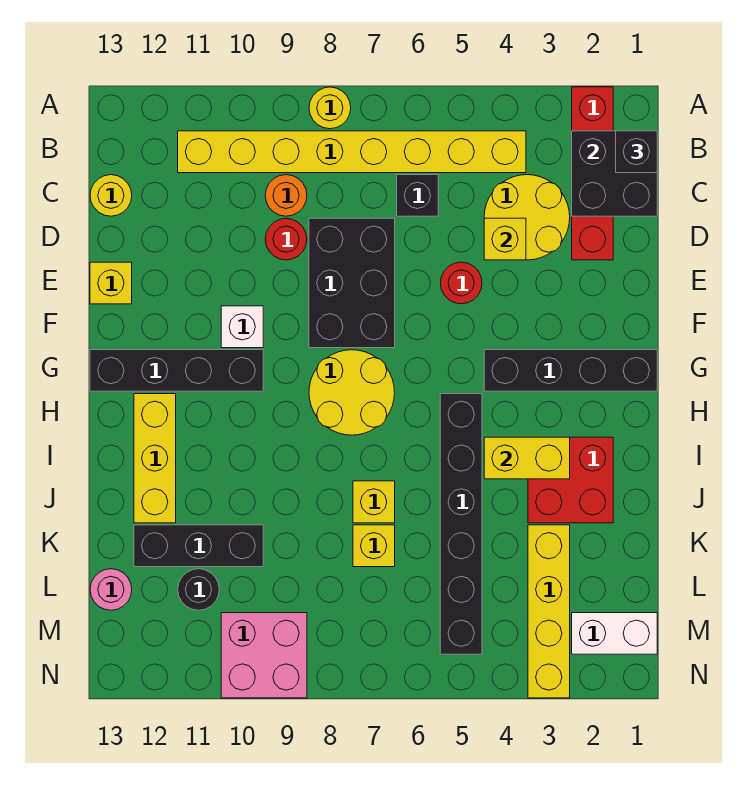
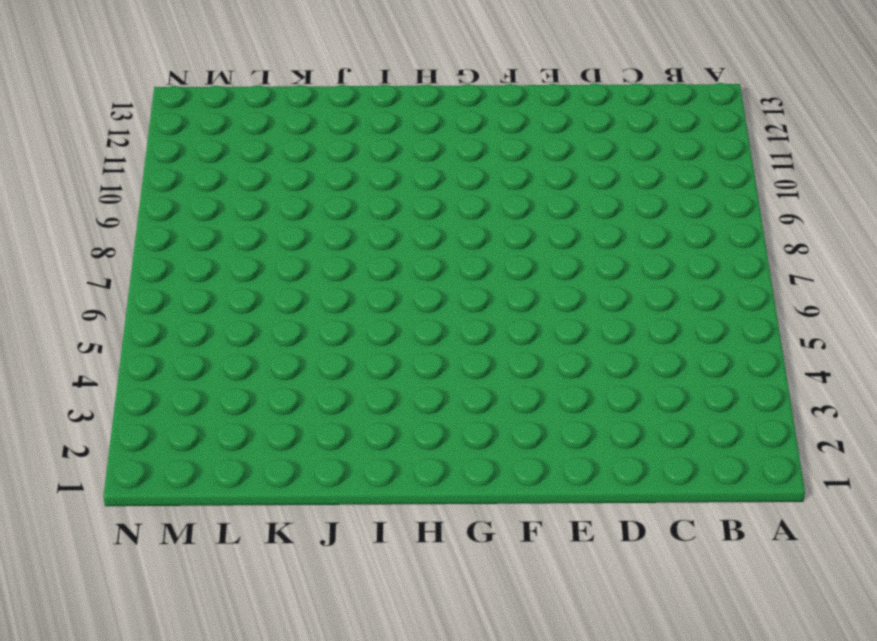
none -> red 1x4 brick [572,87,613,260]
none -> yellow 1x1 round brick [309,87,351,129]
none -> yellow 1x8 brick [178,131,526,173]
none -> yellow 2x2 round brick [484,175,570,260]

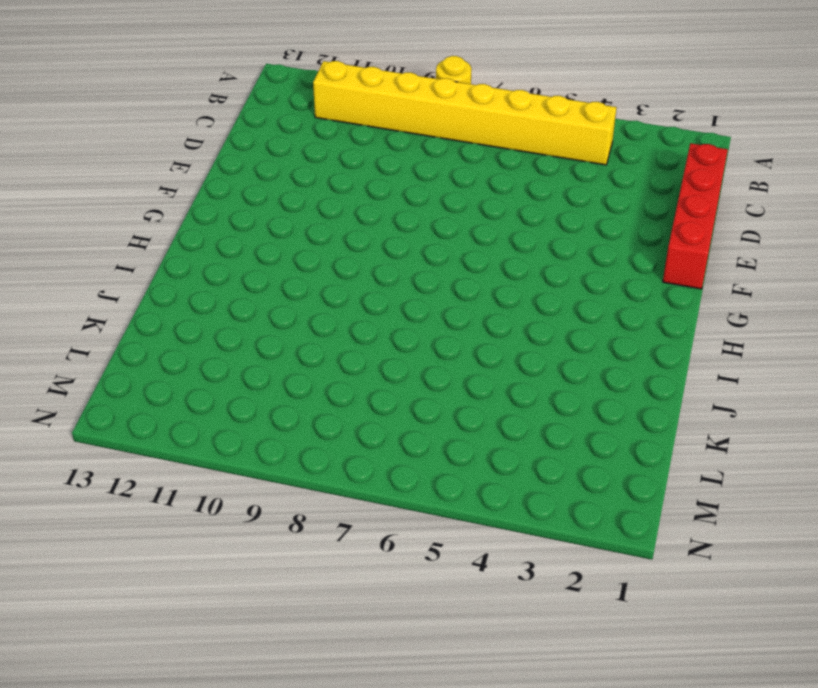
red 1x4 brick [663,143,728,289] -> red 1x4 brick moved to [572,87,613,260]
none -> yellow 2x2 round brick [484,175,570,260]
none -> black 1x1 brick [397,175,438,216]
none -> orange 1x1 round brick [265,175,307,216]
none -> yellow 1x1 round brick [90,175,132,216]

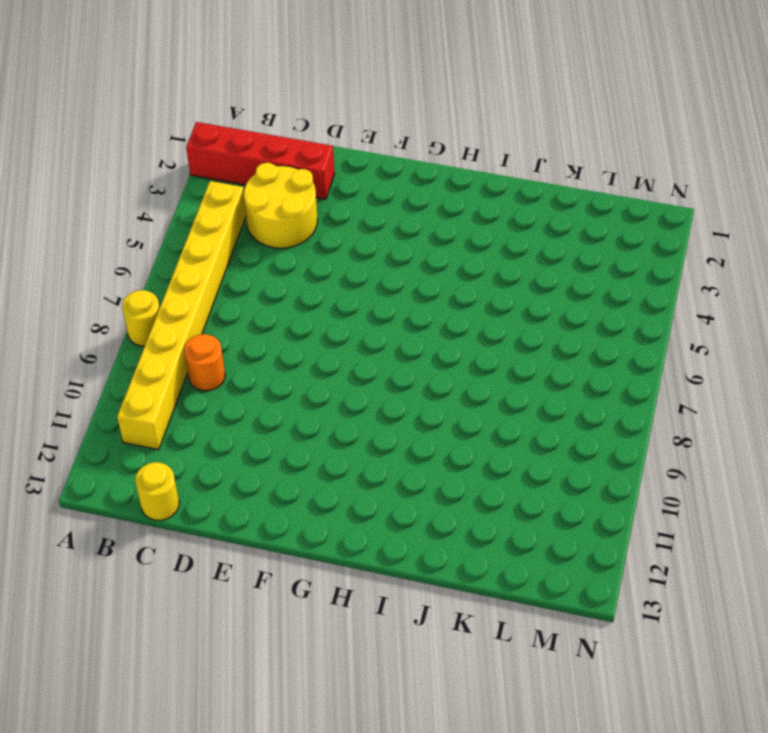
none -> black 1x1 brick [397,175,438,216]
none -> black 2x3 brick [309,218,395,348]
none -> red 1x1 round brick [265,218,307,260]
none -> red 1x1 round brick [441,262,482,304]

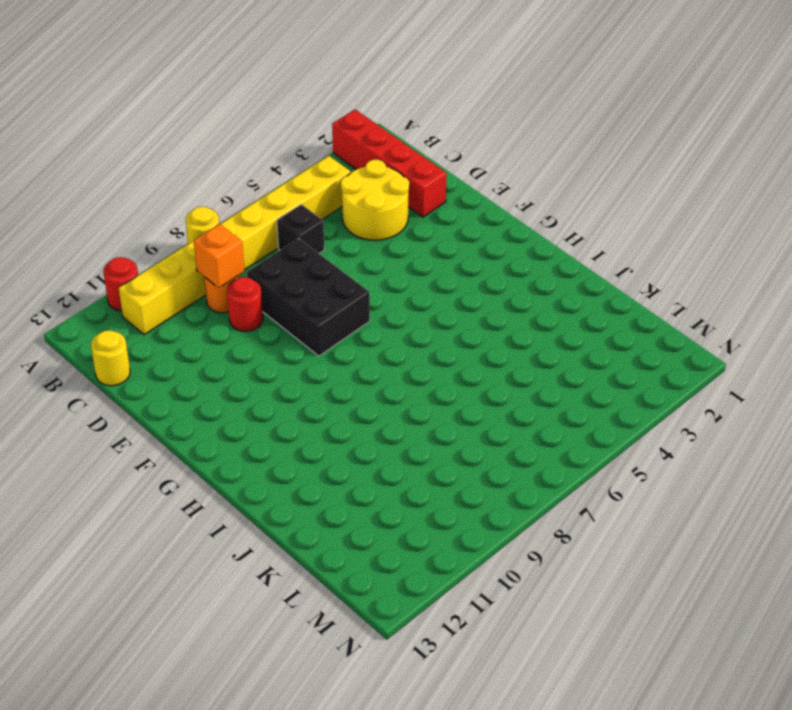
red 1x1 round brick [103,257,138,311] -> red 1x1 round brick moved to [441,262,482,304]
orange 1x1 brick [194,224,244,288] -> none
none -> yellow 1x1 brick [90,262,132,304]
none -> white 1x1 brick [221,306,263,348]
none -> black 1x4 brick [484,350,657,391]
none -> yellow 2x2 round brick [309,350,395,435]

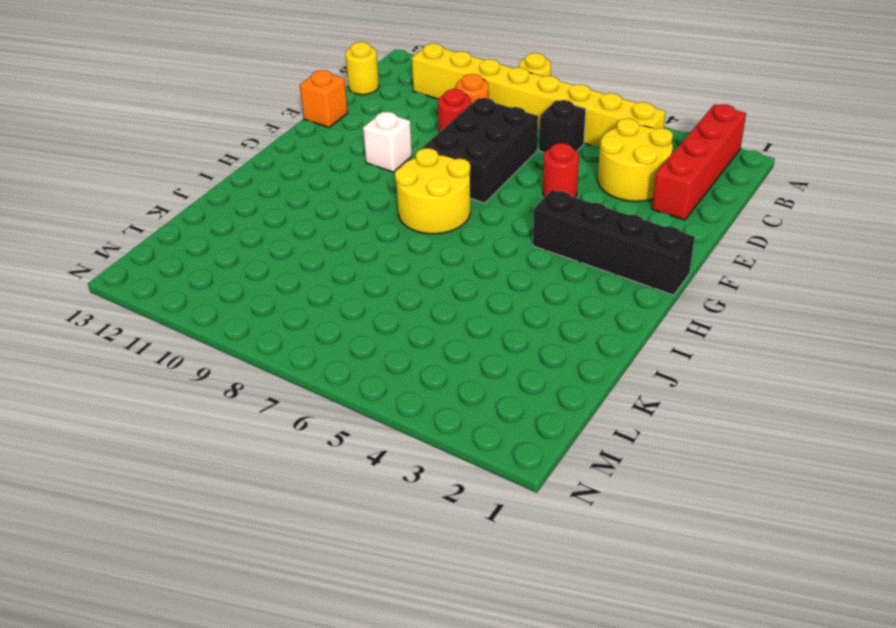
orange 1x1 brick [300,70,348,127] -> yellow 1x1 brick [90,262,132,304]
none -> black 1x4 brick [90,350,263,391]
none -> black 1x6 brick [440,394,482,654]
none -> yellow 1x3 brick [134,394,176,523]
none -> red 2x2 brick [528,437,613,523]

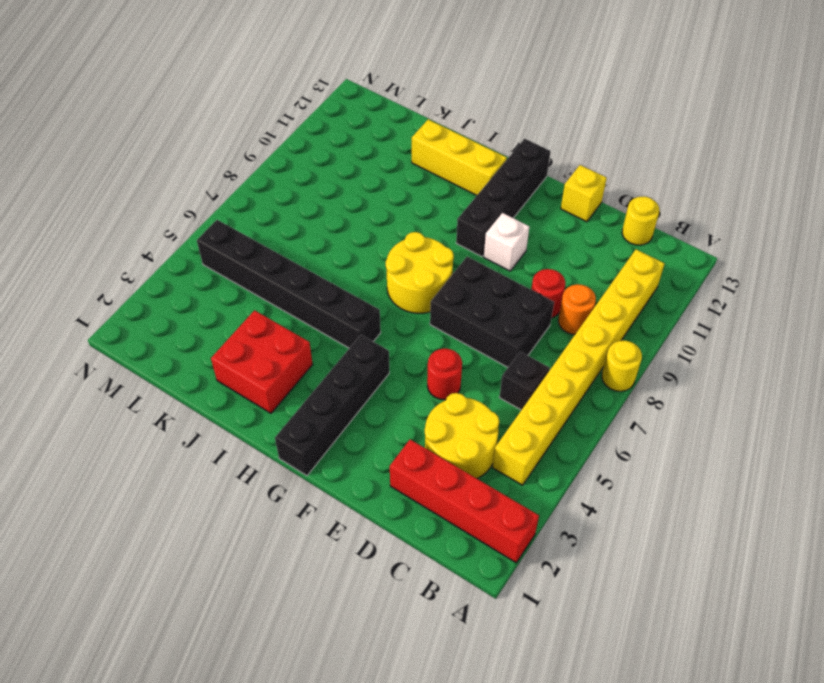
none -> yellow 1x1 brick [353,481,395,523]
none -> yellow 1x4 brick [528,525,570,698]
none -> yellow 1x1 brick [353,525,395,567]
none -> black 1x3 brick [134,525,263,567]

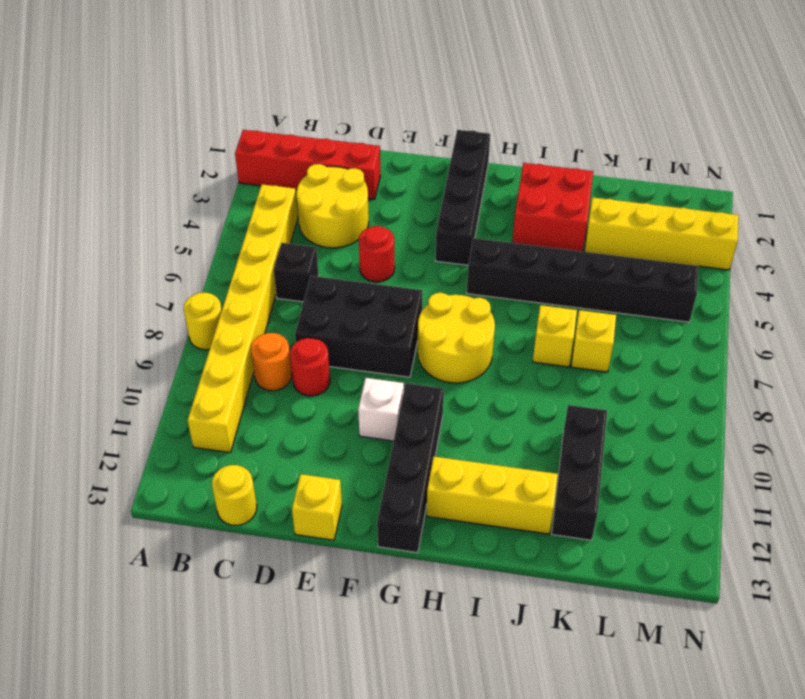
none -> black 1x1 round brick [178,569,219,610]
none -> pink 1x1 round brick [90,569,132,610]
none -> white 1x2 brick [572,613,657,654]
none -> pink 2x2 brick [221,613,307,698]

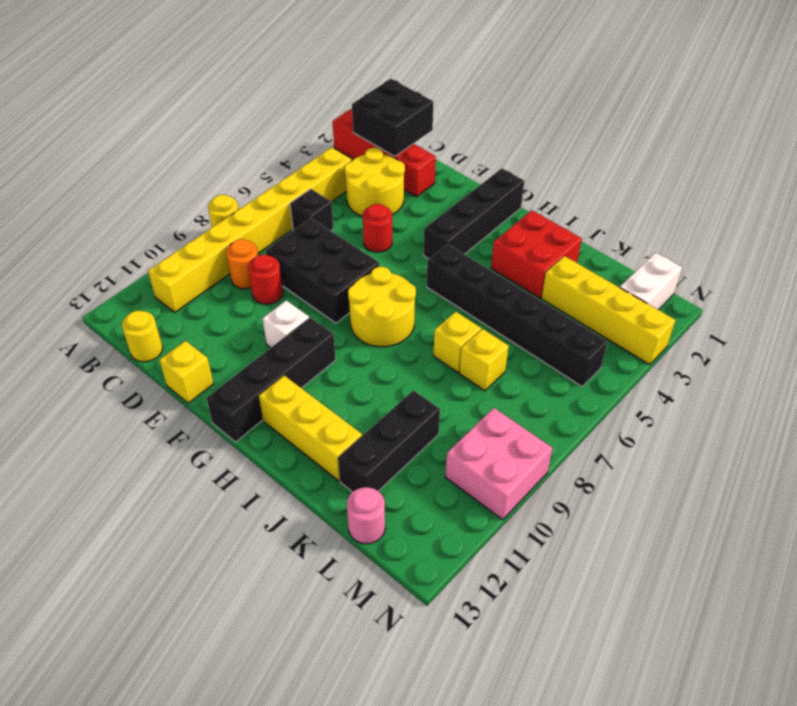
none -> black 1x1 round brick [178,569,219,610]
none -> yellow 1x1 brick [484,218,526,260]
none -> yellow 1x2 brick [484,437,570,479]
none -> black 1x1 brick [616,131,657,173]

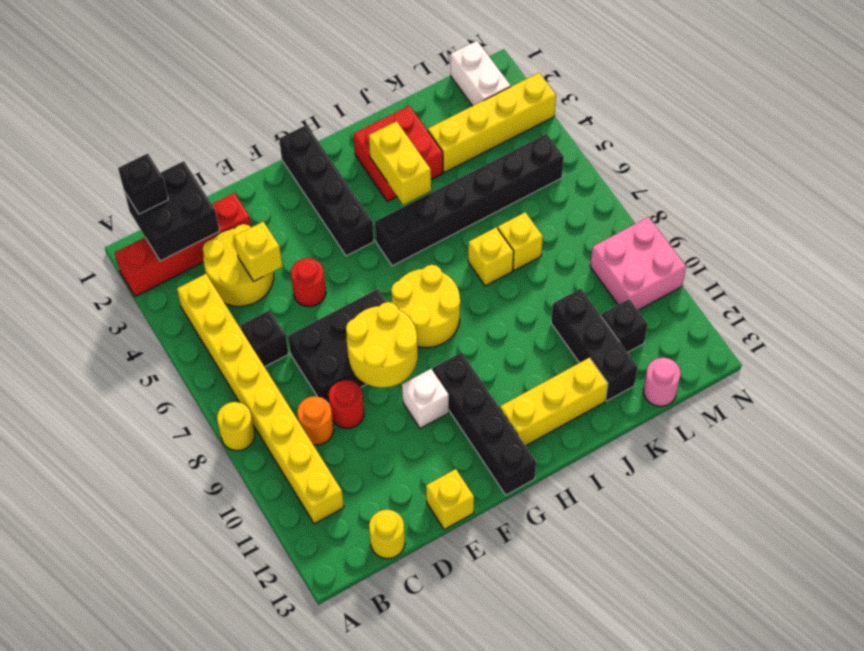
yellow 2x2 round brick [346,302,418,387] -> none
black 1x1 brick [601,299,648,353] -> black 1x1 round brick [178,569,219,610]

